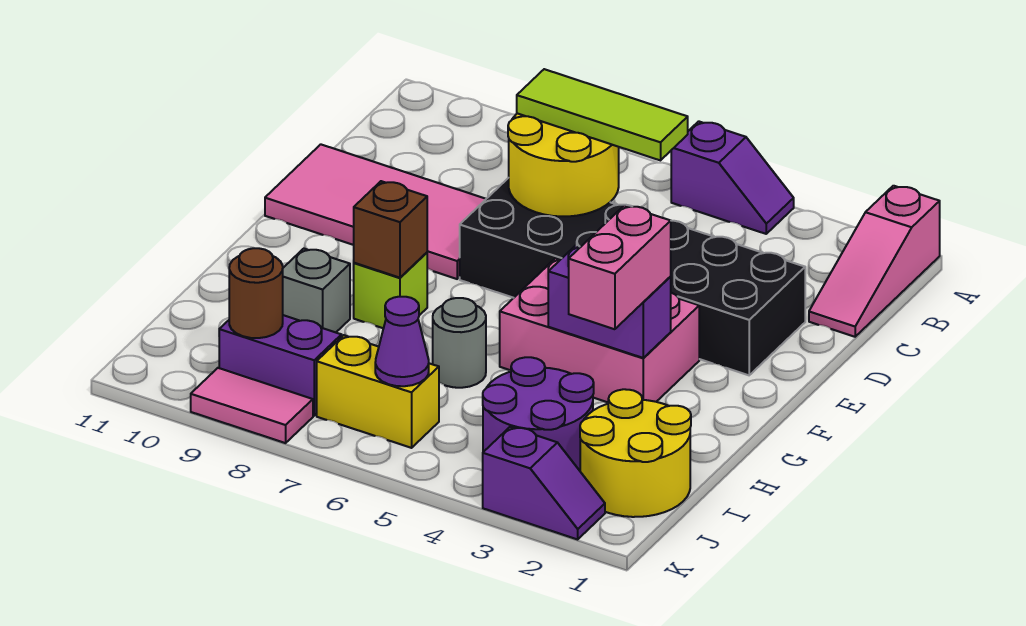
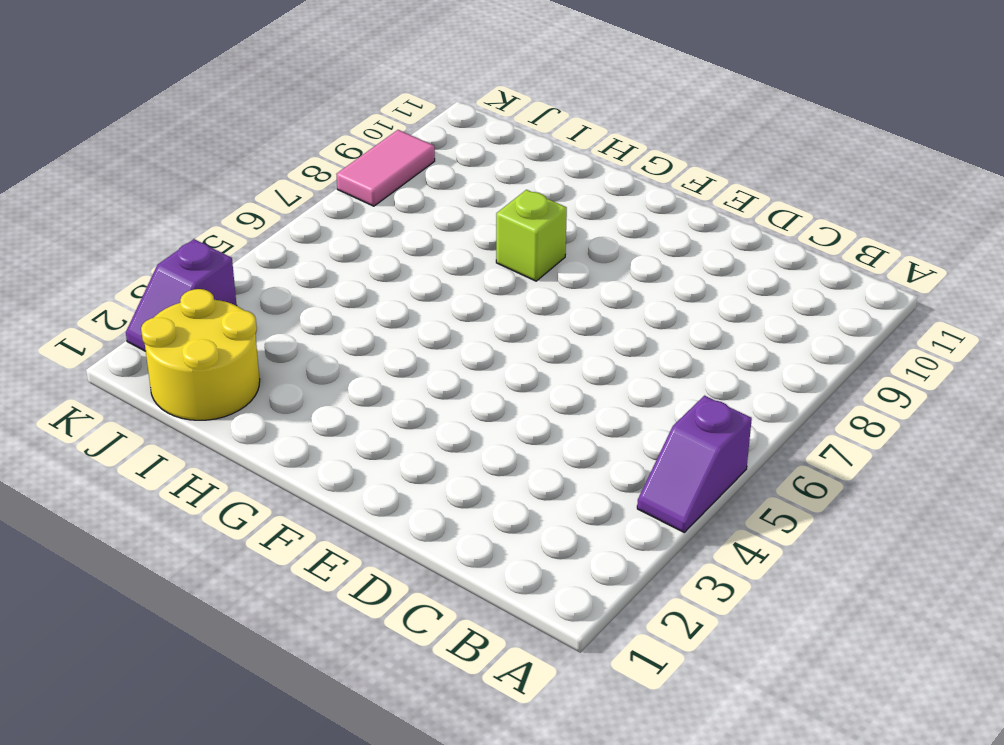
none -> pink 1x3 slope [809,186,940,337]
none -> black 2x6 brick [460,178,805,375]
none -> pink 2x4 tile [265,144,486,279]

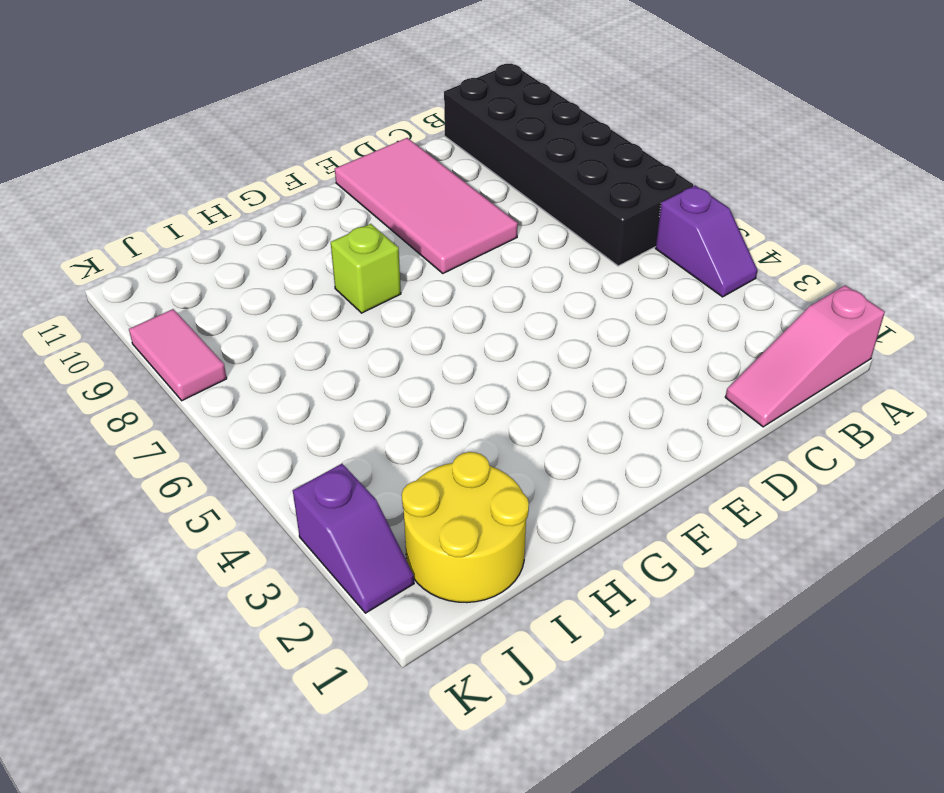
black 2x6 brick [444,64,693,266] -> black 2x6 brick moved to [460,178,805,375]
none -> pink 2x3 brick [500,258,699,402]
none -> grey 1x1 round brick [433,298,486,388]
none -> grey 1x1 brick [283,249,350,332]

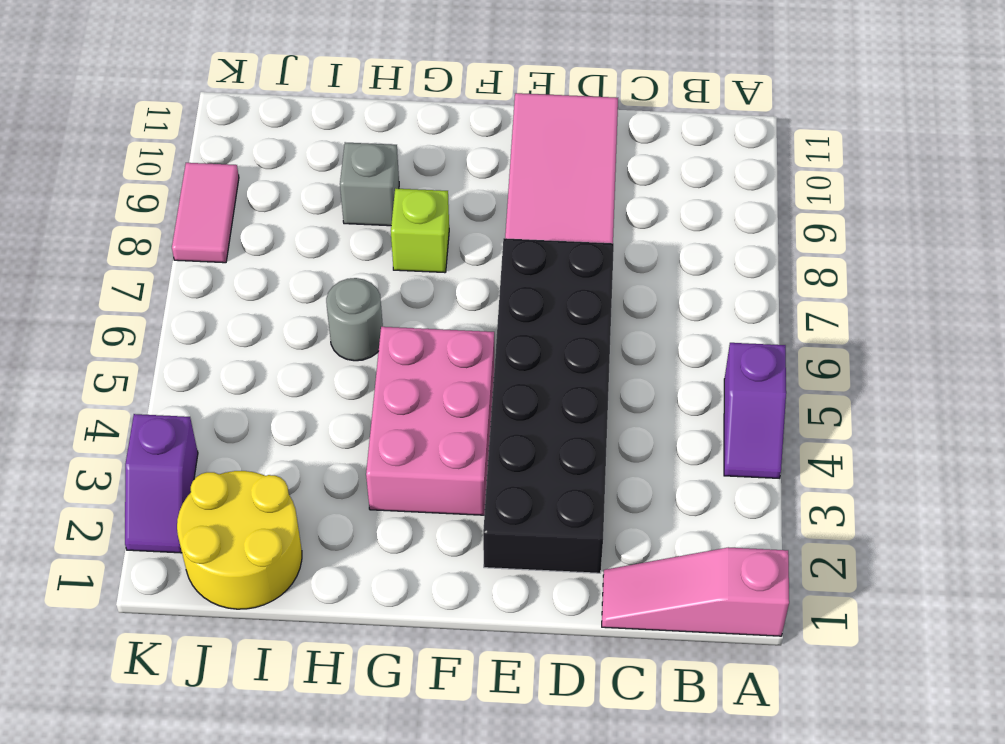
none -> purple 2x2 round brick [483,357,594,471]
none -> yellow 1x2 brick [317,335,439,448]
none -> purple 1x2 brick [219,315,342,416]

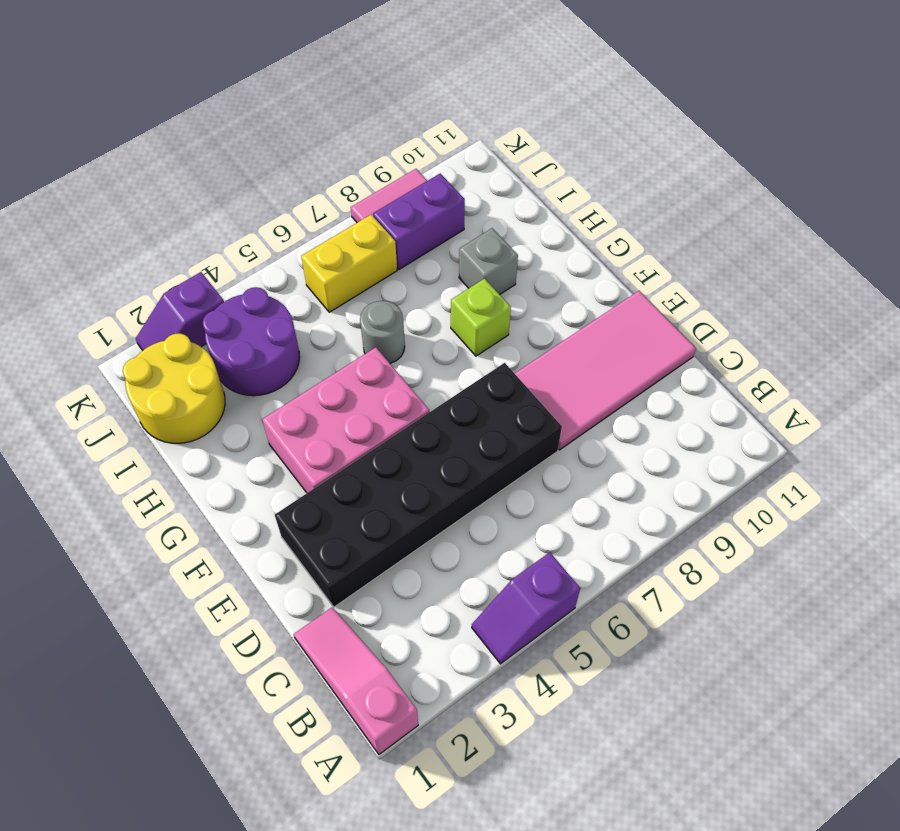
none -> yellow 2x2 round brick [508,113,619,216]
none -> purple 1x2 brick [548,245,671,358]
none -> brown 1x1 brick [354,181,427,278]

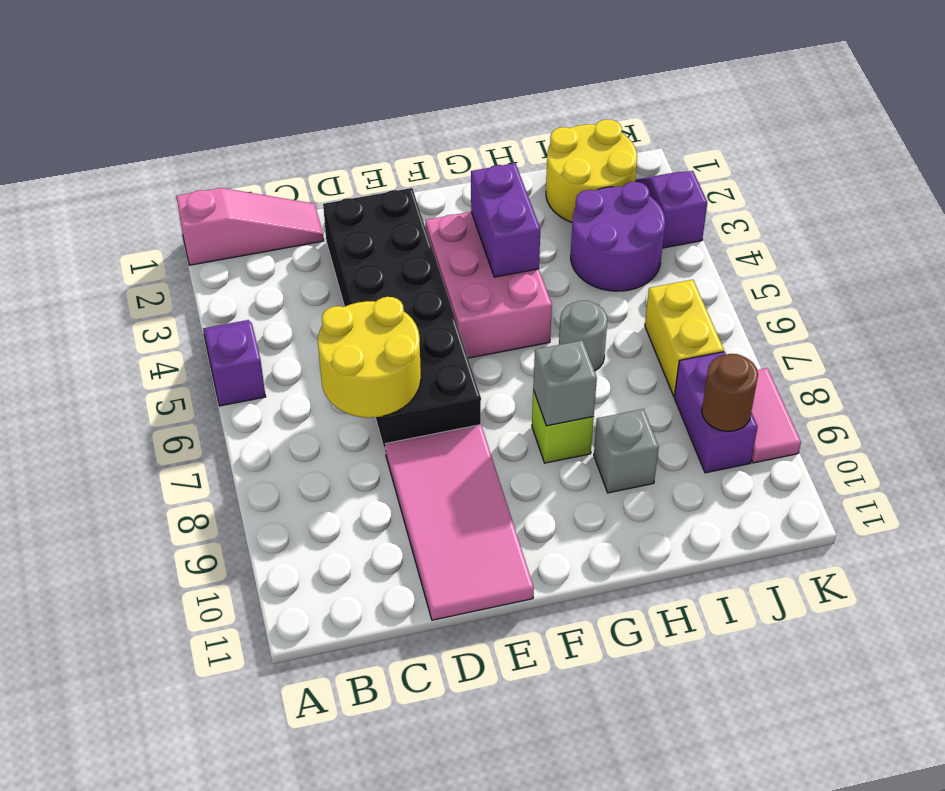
grey 1x1 brick [533,340,597,426] -> brown 1x1 brick [354,181,427,278]
none -> purple 1x1 cone [375,297,429,386]
none -> lime 1x3 tile [517,69,688,160]
none -> pink 1x2 brick [569,205,671,329]

